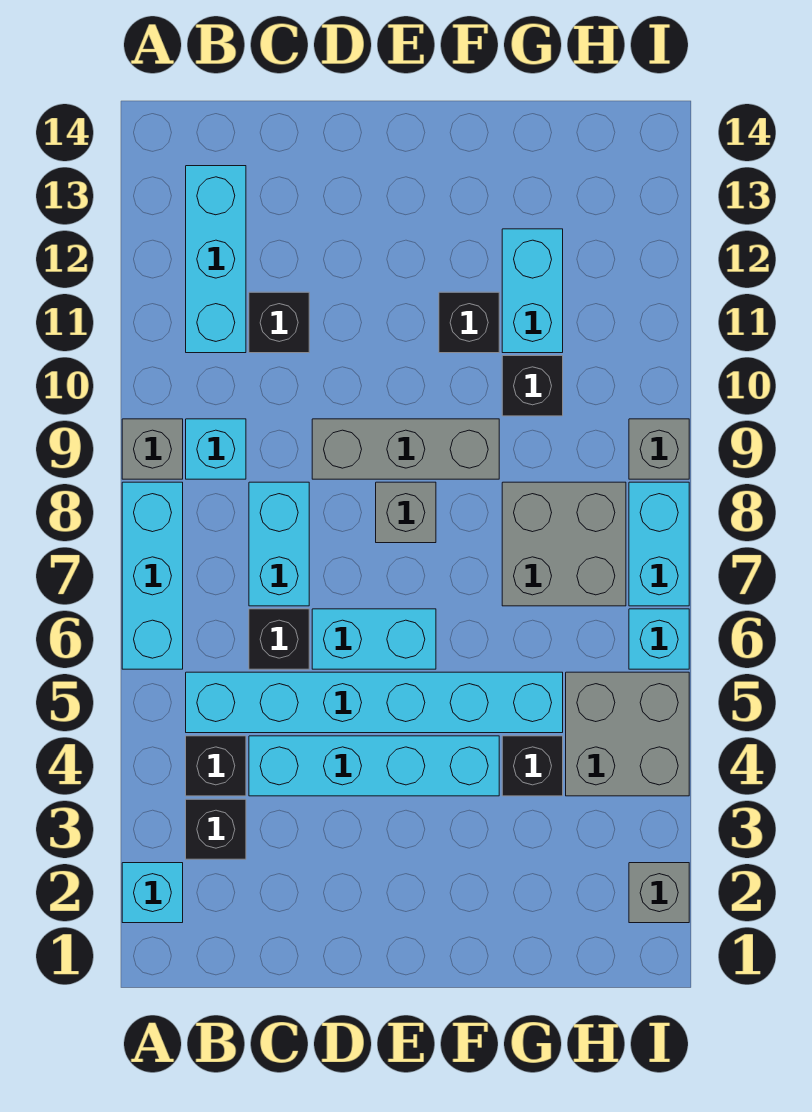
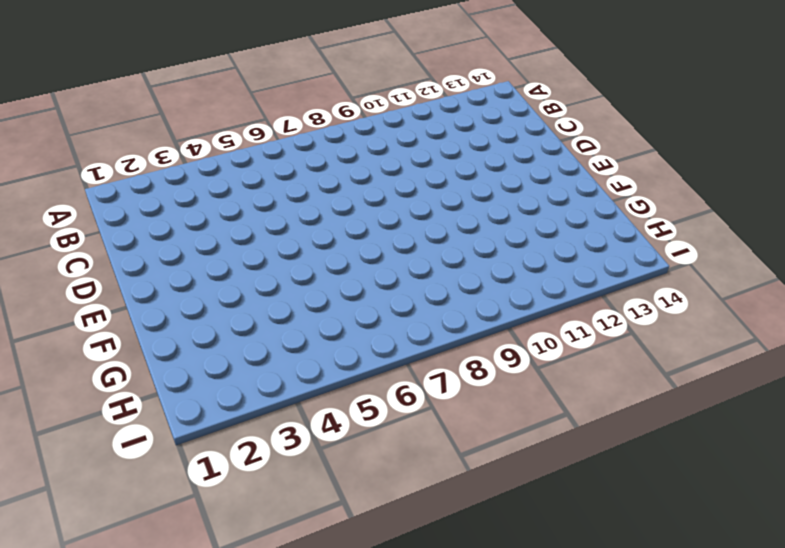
none -> cyan 1x1 brick [122,863,183,923]
none -> cyan 1x3 brick [122,482,183,669]
none -> grey 1x1 brick [122,419,183,479]

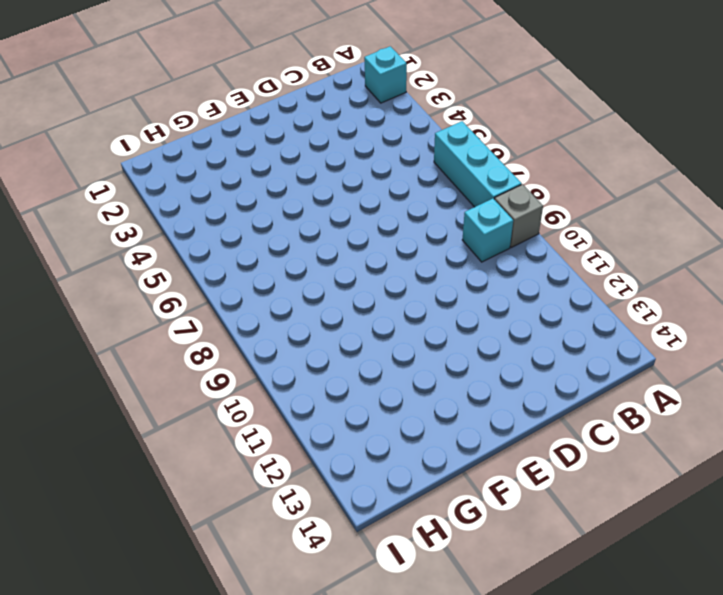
none -> black 1x1 brick [186,799,246,859]
none -> black 1x1 brick [186,736,246,796]
none -> cyan 1x6 brick [186,672,563,733]

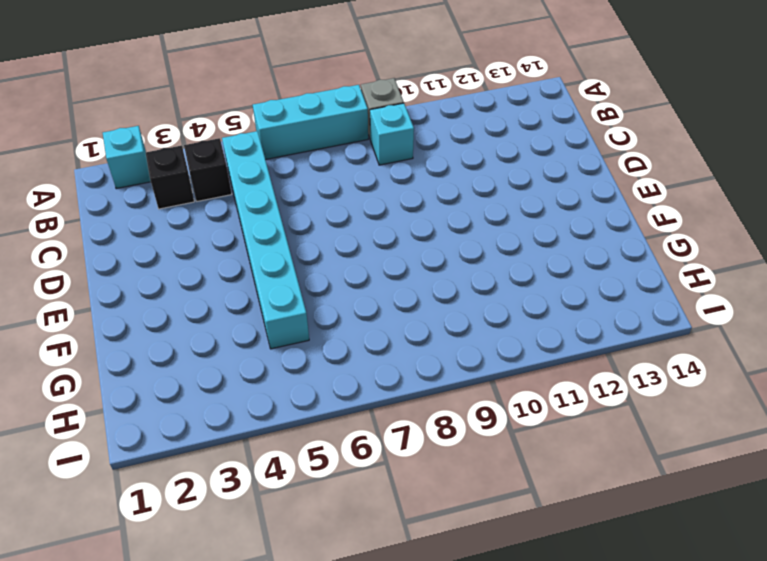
none -> cyan 1x3 brick [186,166,246,353]
none -> cyan 1x4 brick [249,736,499,796]
none -> black 1x1 brick [249,609,309,669]

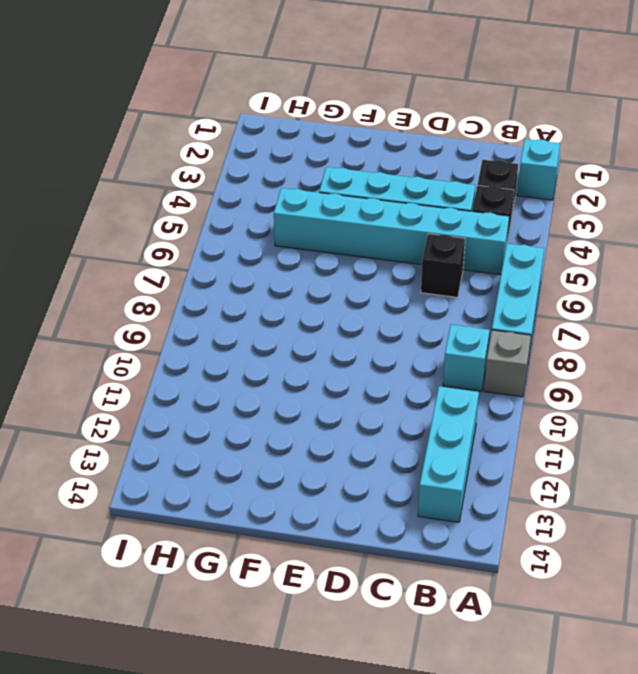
none -> cyan 1x2 brick [249,482,309,606]
none -> black 1x1 brick [249,292,309,353]
none -> cyan 1x2 brick [312,609,436,669]

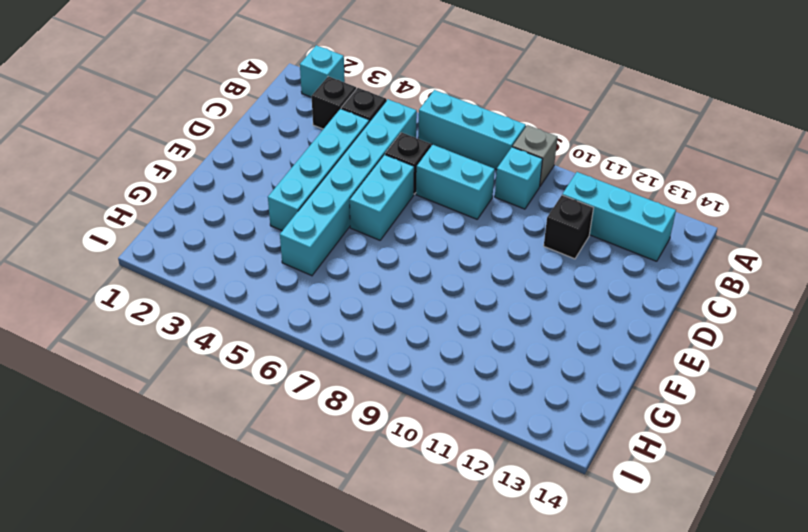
none -> grey 1x3 brick [312,419,499,479]
none -> grey 1x1 brick [376,482,436,543]
none -> black 1x1 brick [439,292,499,353]

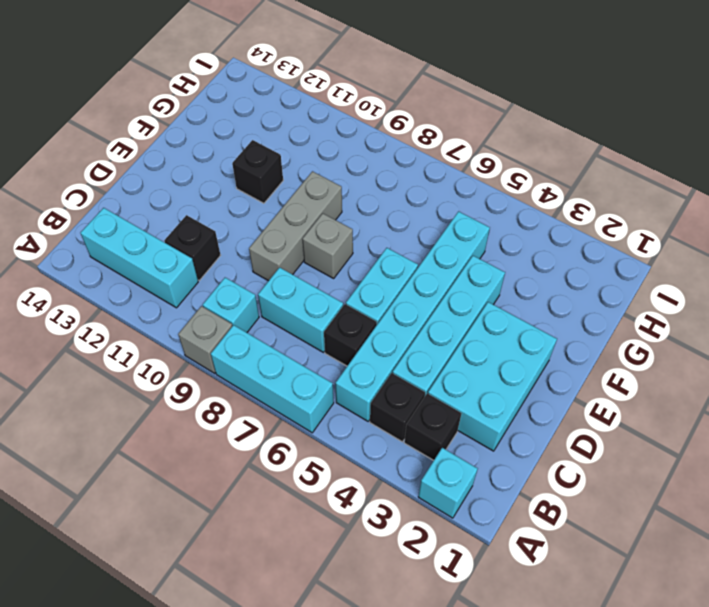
cyan 2x3 brick [428,302,557,451] -> none
none -> black 1x1 brick [502,736,563,796]
none -> grey 2x2 brick [502,482,626,606]
none -> black 1x1 brick [502,356,563,416]

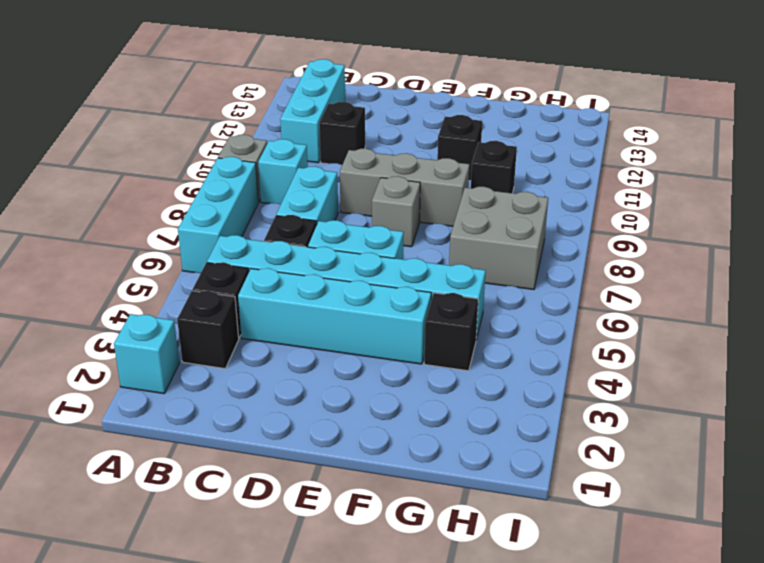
none -> cyan 1x2 brick [502,229,563,353]
none -> grey 2x2 brick [566,672,689,796]
none -> grey 1x1 brick [629,863,689,923]

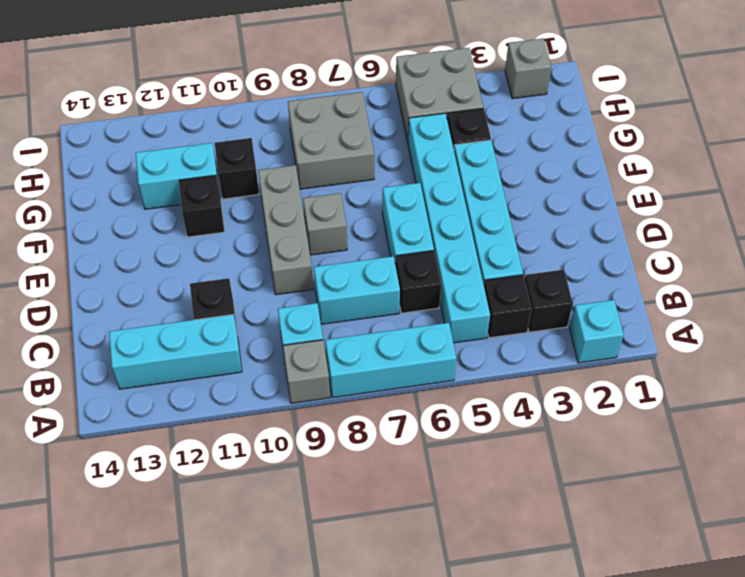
none -> cyan 1x1 brick [629,609,689,669]
none -> cyan 1x2 brick [629,482,689,606]
none -> grey 1x1 brick [629,419,689,479]

